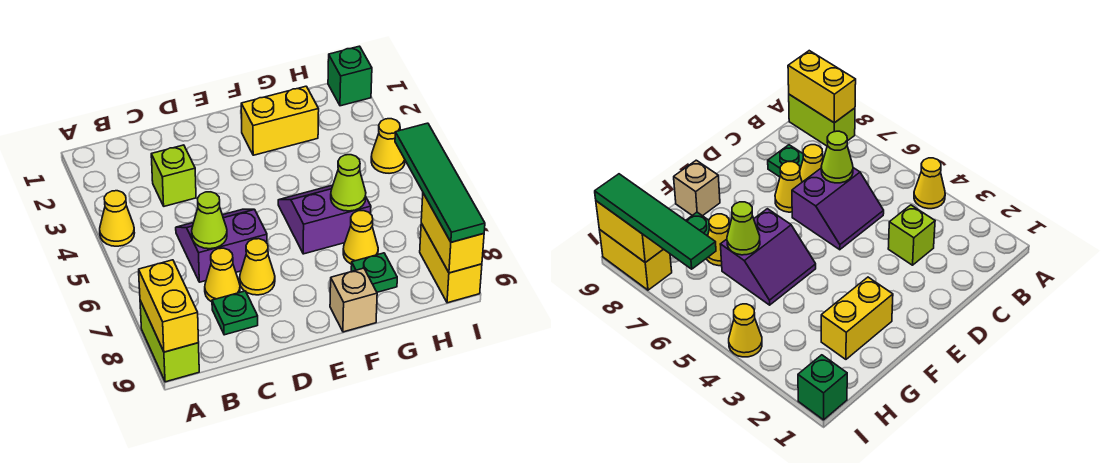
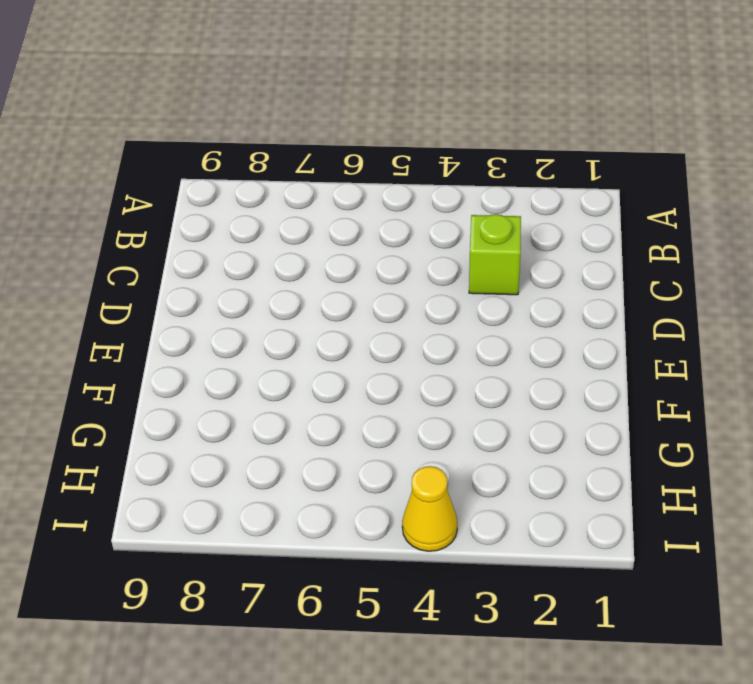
none -> yellow 1x1 cone [100,191,134,246]
none -> lime 1x2 brick [140,301,199,382]
none -> purple 2x2 slope [176,209,267,282]

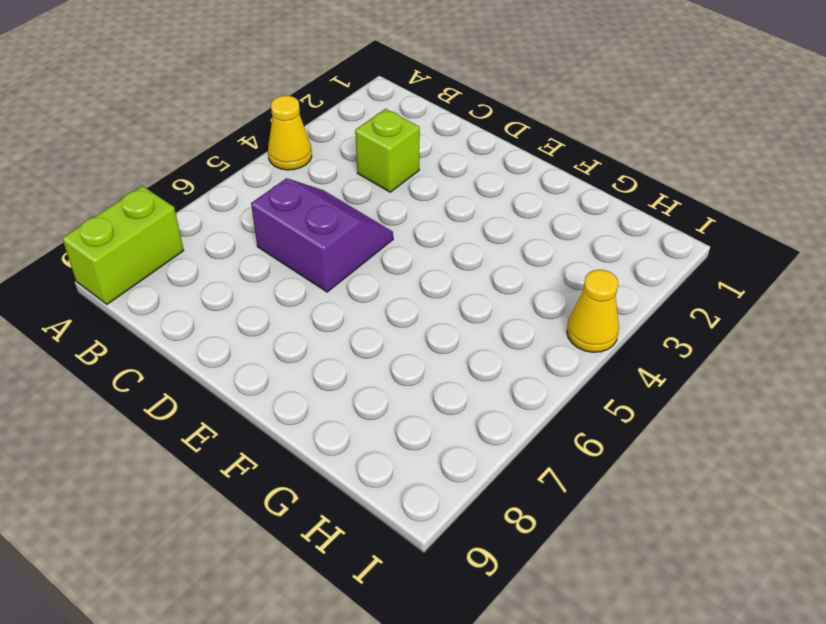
none -> yellow 1x1 cone [205,248,240,302]
none -> green 1x1 plate [212,291,258,335]
none -> yellow 1x1 cone [240,239,275,295]

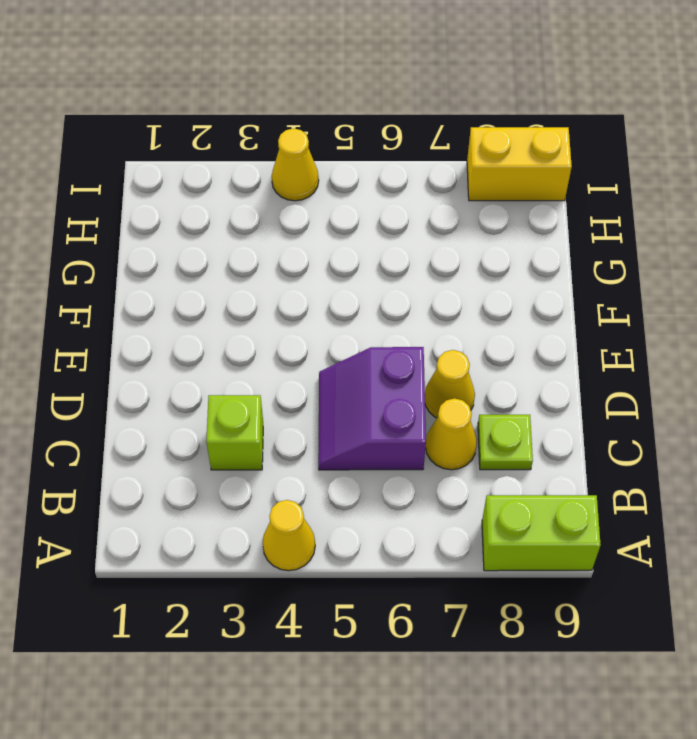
lime 1x1 plate [478,415,533,470] -> green 1x1 plate [212,291,258,335]
none -> yellow 1x2 brick [241,86,319,155]
none -> purple 2x2 slope [278,185,371,254]
none -> tan 1x1 brick [330,268,377,332]

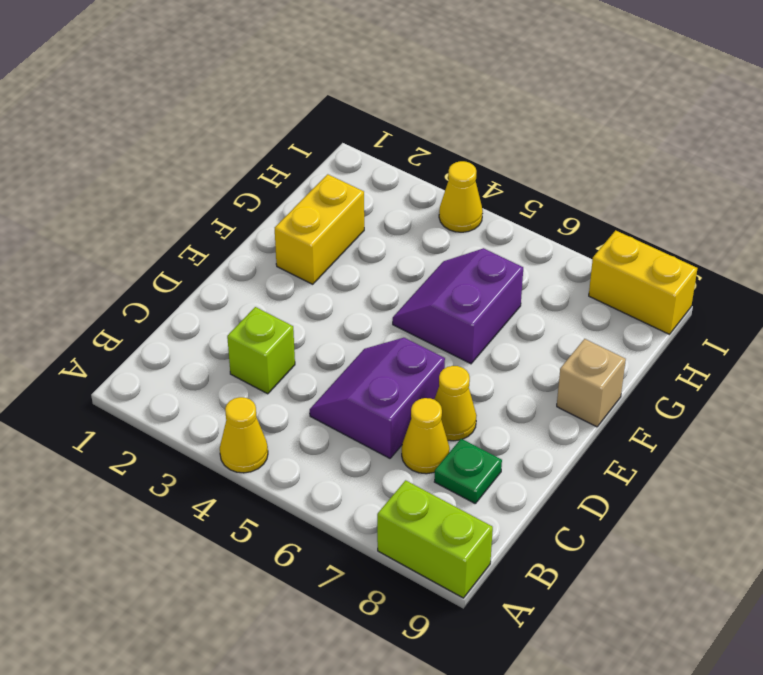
none -> yellow 1x1 cone [343,211,378,264]
none -> green 1x1 plate [351,253,397,292]
none -> green 1x1 brick [328,46,372,106]

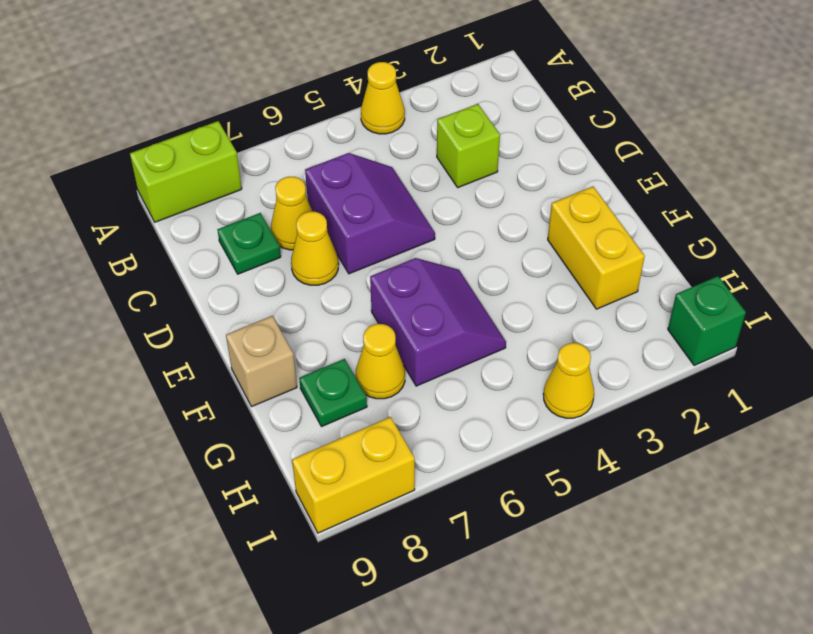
none -> yellow 1x2 brick [139,260,199,352]
none -> lime 1x1 cone [192,192,227,249]
none -> lime 1x1 cone [331,155,366,211]

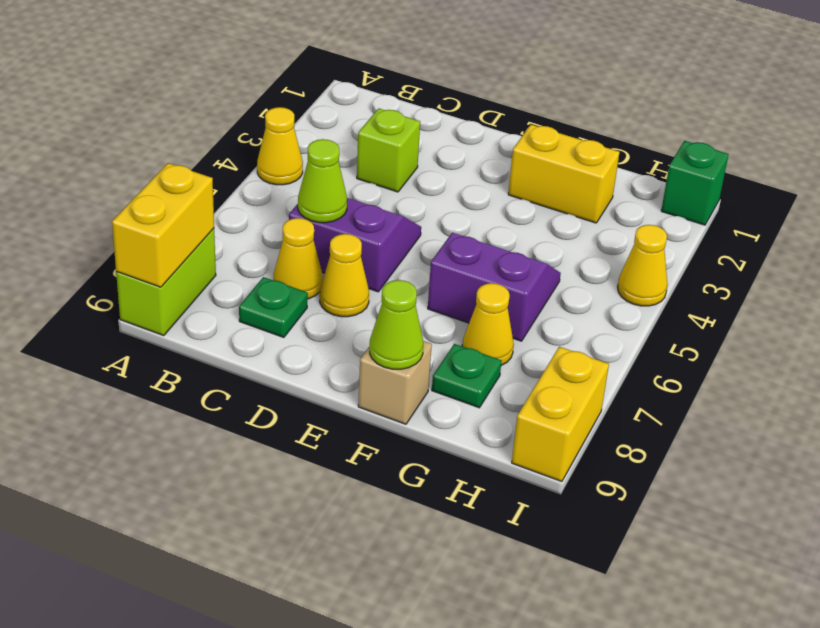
lime 1x1 cone [370,280,423,369] -> lime 1x1 cone moved to [331,155,366,211]
none -> yellow 1x2 brick [421,193,484,273]
none -> green 1x4 tile [395,123,485,242]

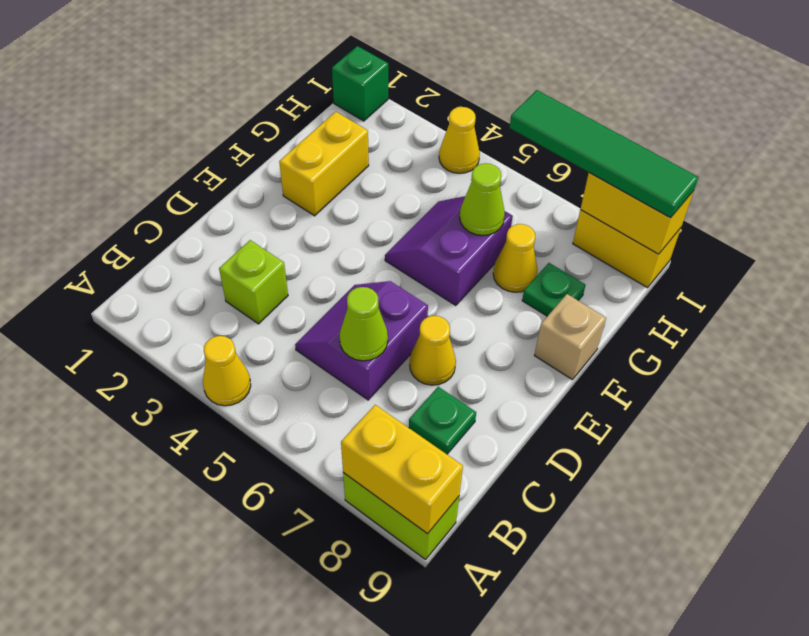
none -> yellow 1x1 cone [205,248,240,302]

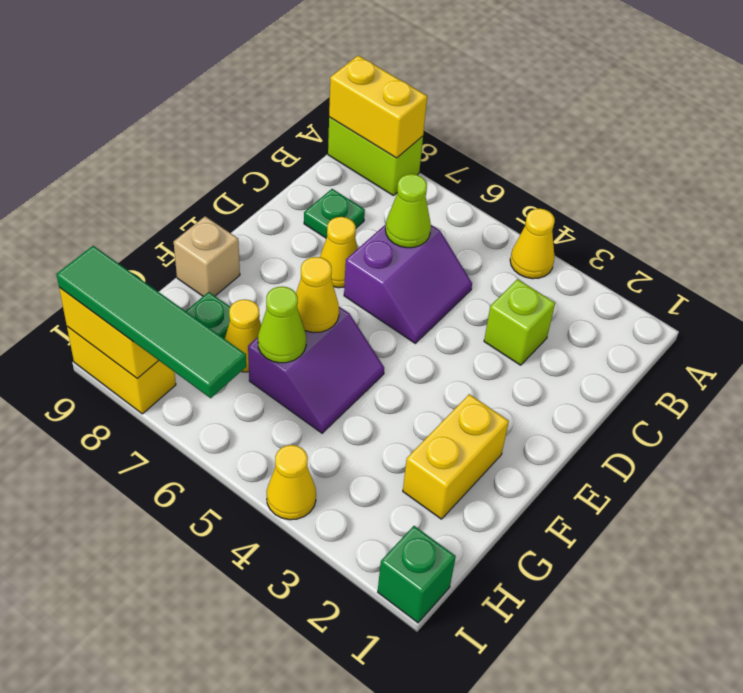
yellow 1x1 cone [296,257,339,333] -> yellow 1x1 cone moved to [205,248,240,302]

